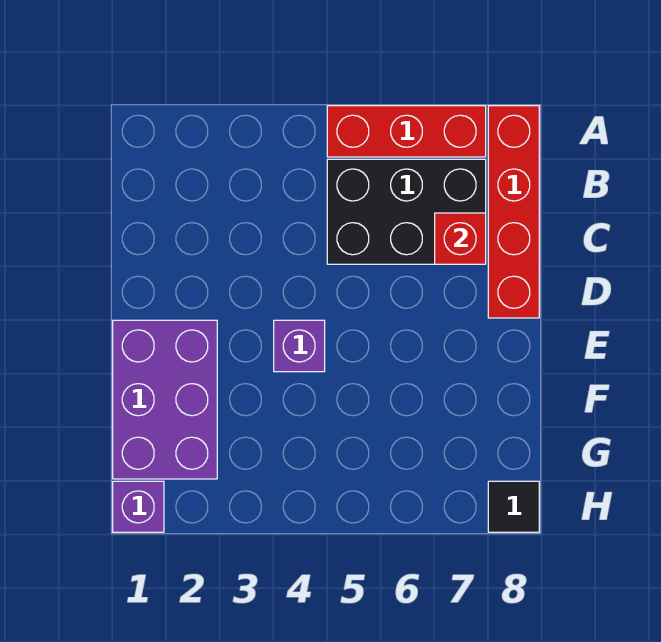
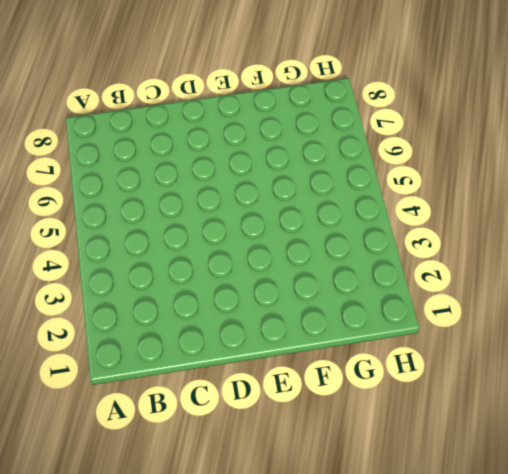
none -> red 1x3 brick [327,106,486,157]
none -> red 1x4 brick [488,106,539,318]

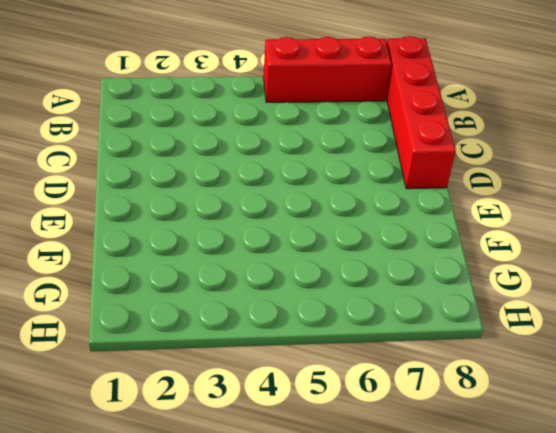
none -> black 2x3 brick [327,159,486,264]
none -> purple 2x3 brick [113,320,217,479]

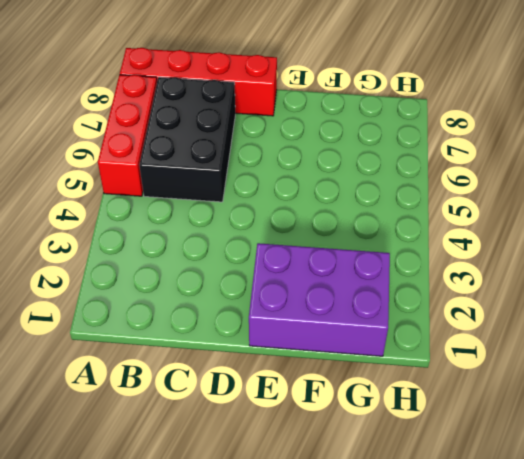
none -> purple 1x1 brick [274,320,325,372]
none -> purple 1x1 brick [113,481,164,532]

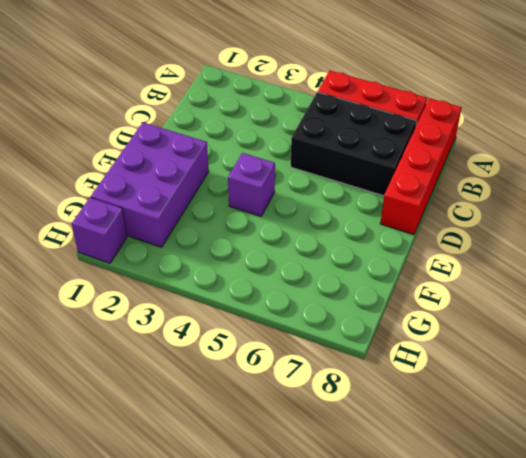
none -> black 1x1 tile [488,481,539,532]
none -> red 1x1 brick [435,213,486,264]

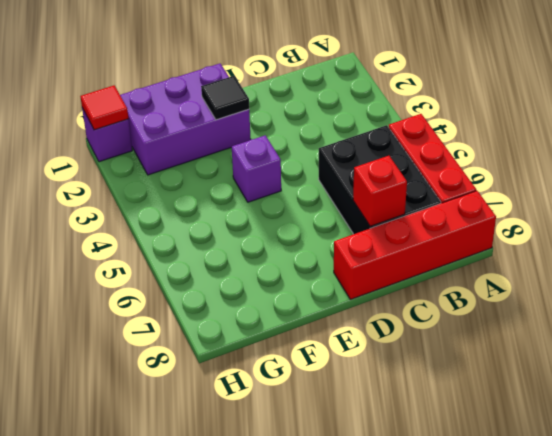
black 1x1 tile [201,76,249,120] -> black 1x1 tile moved to [488,481,539,532]
red 1x1 tile [80,85,129,130] -> none

